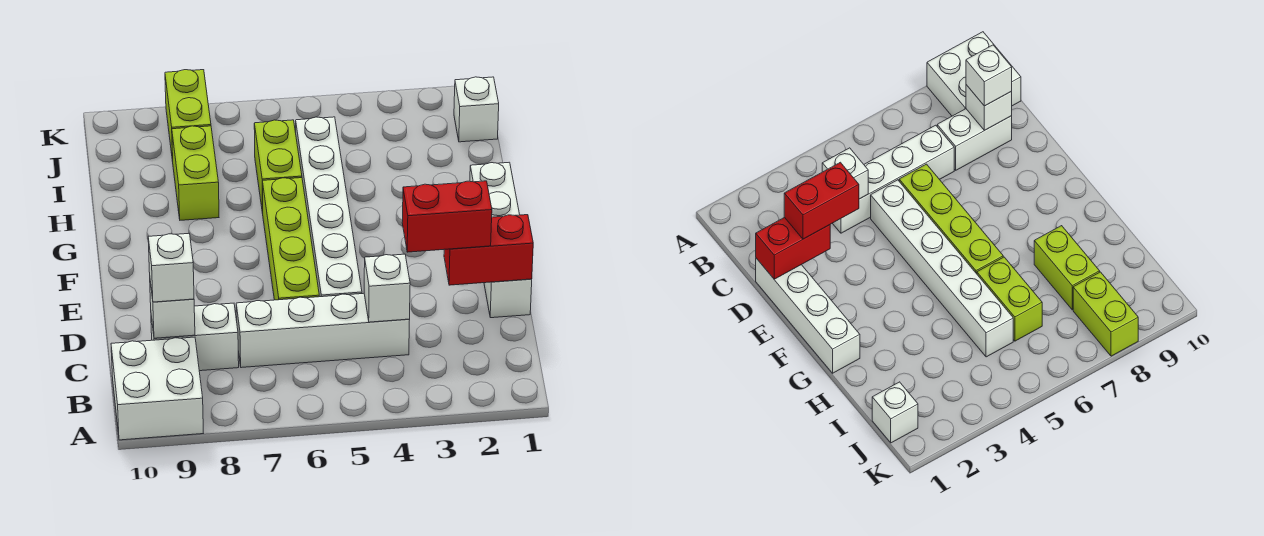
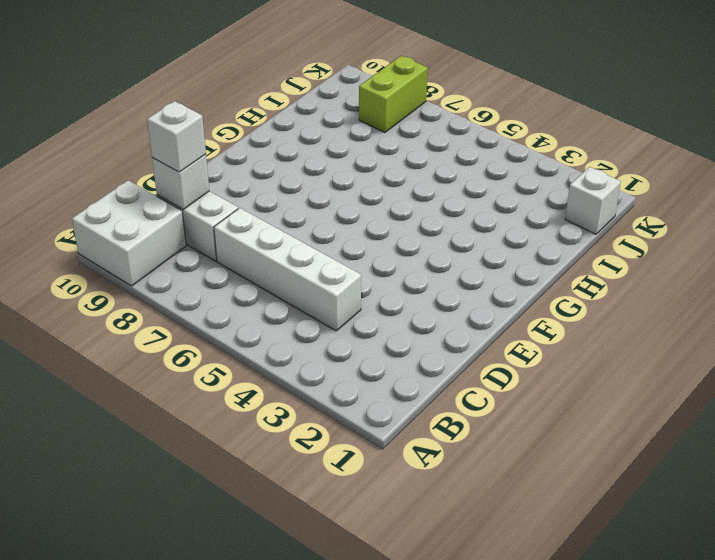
none -> white 1x4 brick [470,162,532,318]
none -> white 1x6 brick [296,117,362,297]
none -> lime 1x4 brick [262,178,319,300]

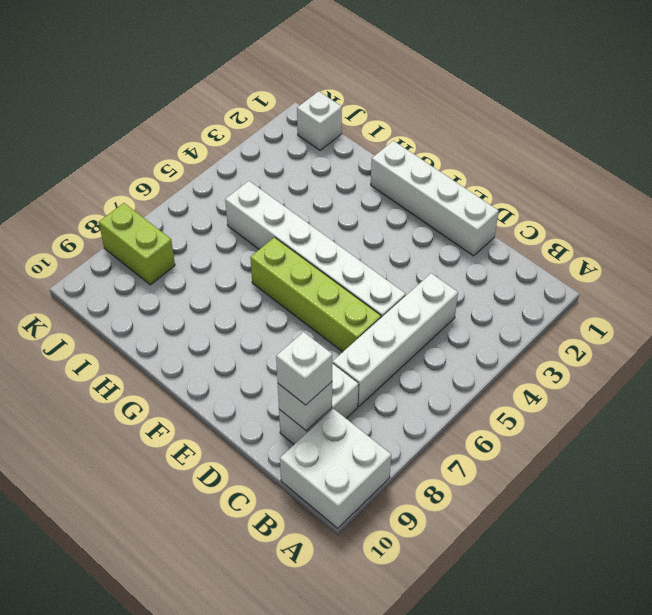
none -> lime 1x2 brick [254,120,302,213]
none -> lime 1x2 brick [172,126,219,220]
none -> white 1x1 brick [364,254,410,322]

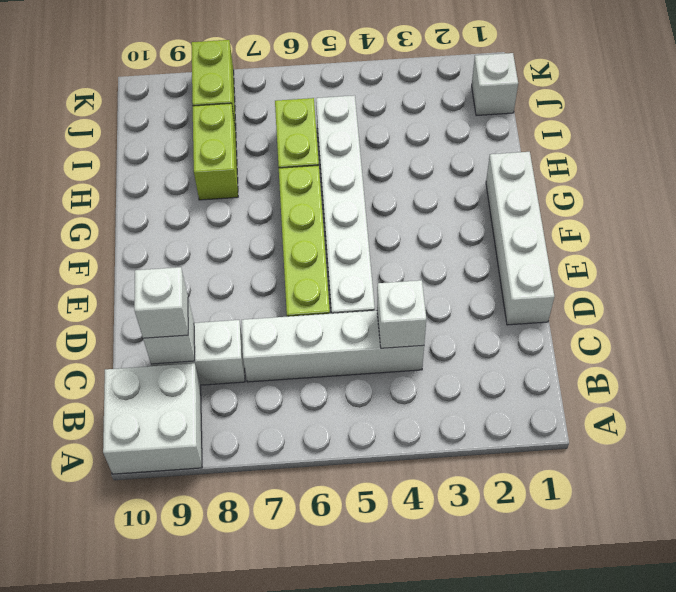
none -> red 1x2 brick [444,215,533,285]
none -> red 1x2 brick [402,181,492,252]

